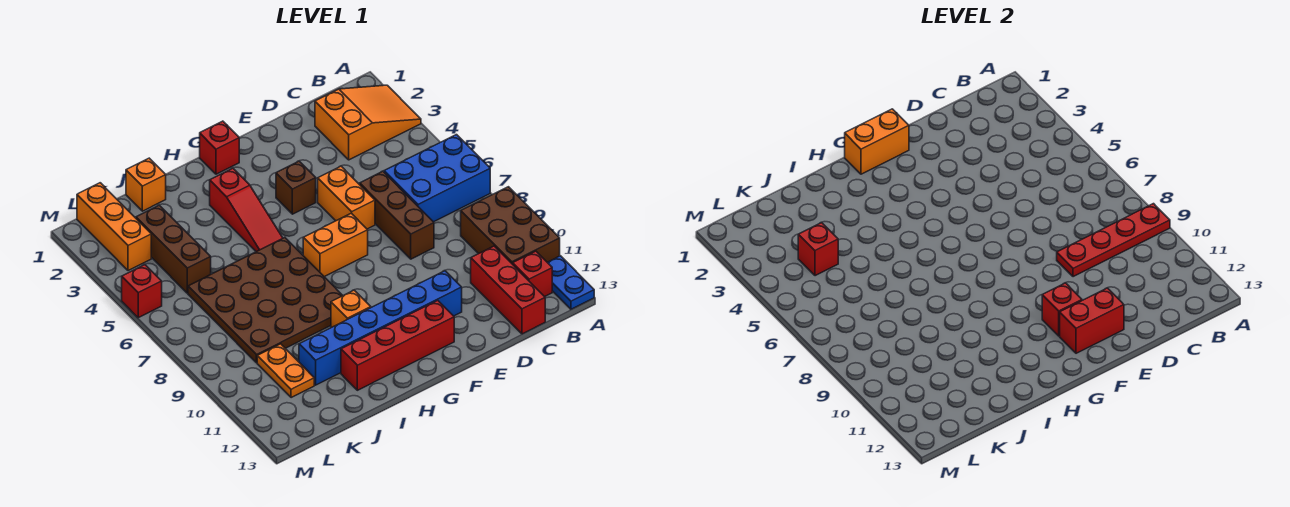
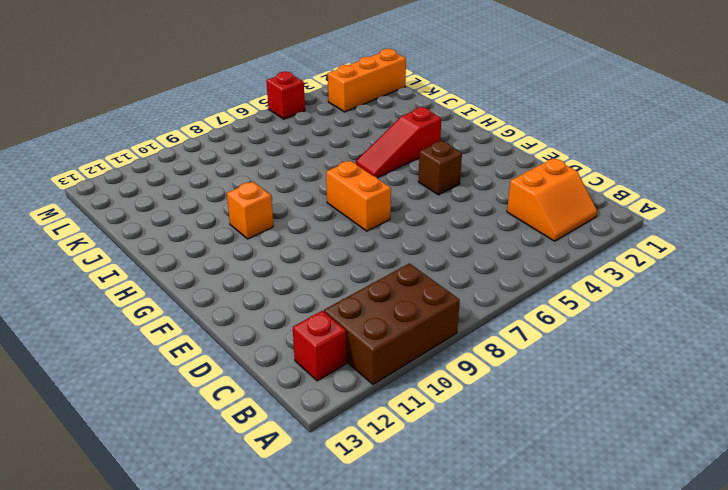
orange 2x2 slope [507,158,597,241] -> orange 2x3 slope [315,85,421,160]
none -> blue 2x3 brick [384,135,490,222]
none -> blue 1x2 plate [547,256,594,309]
none -> red 1x3 brick [471,246,545,334]

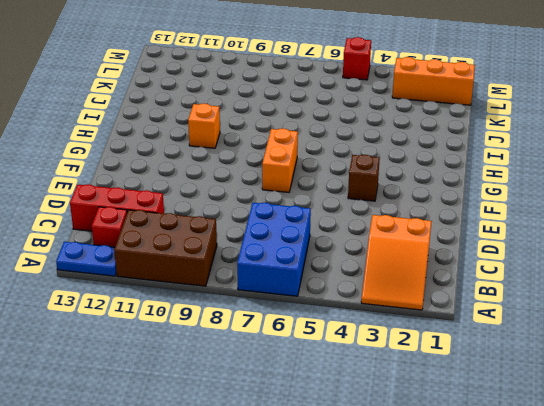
none -> brown 1x3 brick [360,171,434,259]
none -> orange 1x2 brick [318,166,375,229]
none -> blue 1x6 brick [299,271,462,385]

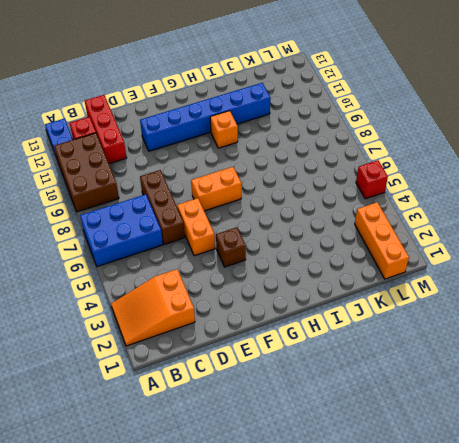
none -> red 1x4 brick [341,300,454,390]
none -> red 1x1 brick [200,121,239,174]
none -> red 1x3 slope [210,168,283,252]

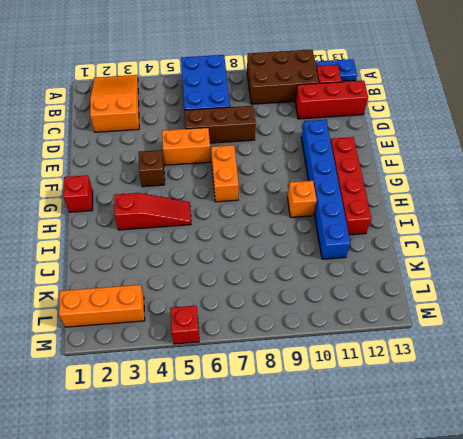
none -> brown 4x4 plate [188,238,343,363]
none -> orange 1x1 brick [126,158,166,211]
none -> brown 1x3 brick [136,205,211,293]

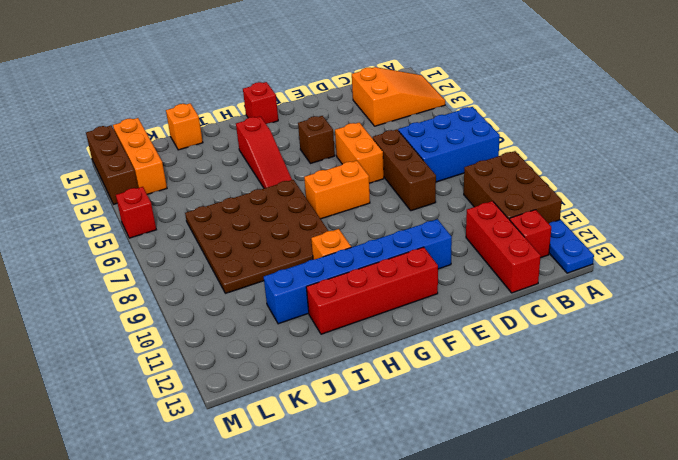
brown 1x3 brick [86,126,138,204] -> brown 1x3 brick moved to [136,205,211,293]
none -> orange 1x2 plate [257,344,314,398]
none -> red 1x4 plate [1057,204,1170,277]
none -> red 1x2 brick [1060,288,1124,353]

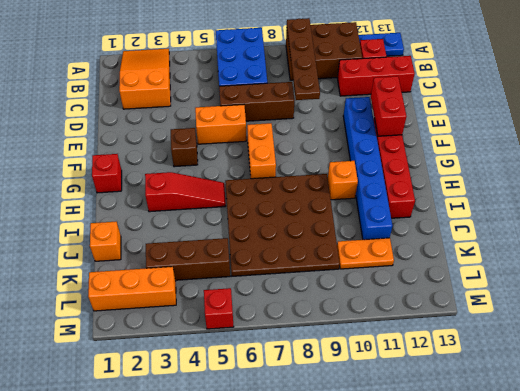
brown 1x4 plate [287,18,320,100] -> red 1x4 plate [1057,204,1170,277]
none -> orange 1x2 brick [845,109,909,174]
none -> red 1x1 brick [1042,283,1082,336]
none -> red 1x1 brick [798,223,838,276]

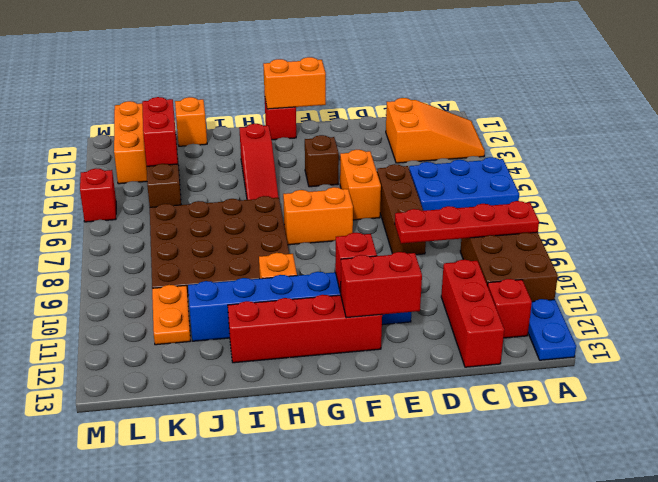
red 1x2 brick [142,97,178,166] -> red 1x1 brick [798,223,838,276]

